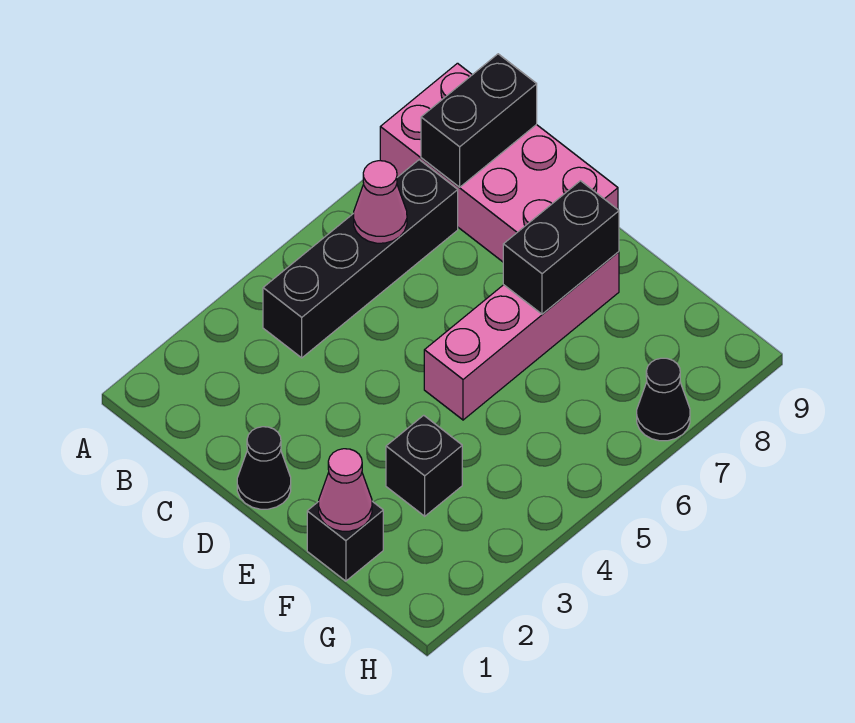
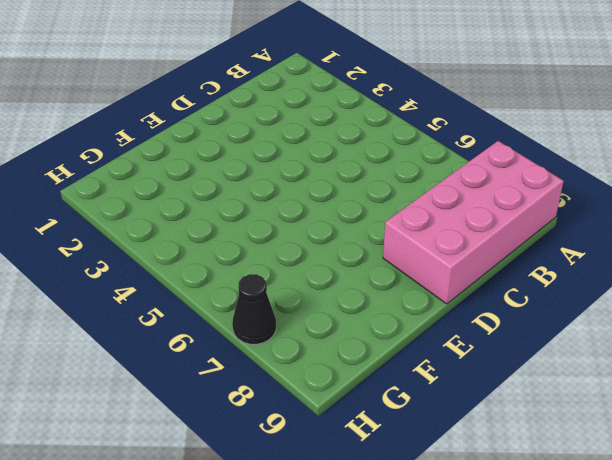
none -> black 1x4 brick [263,160,458,358]
none -> black 1x1 cone [237,427,291,509]

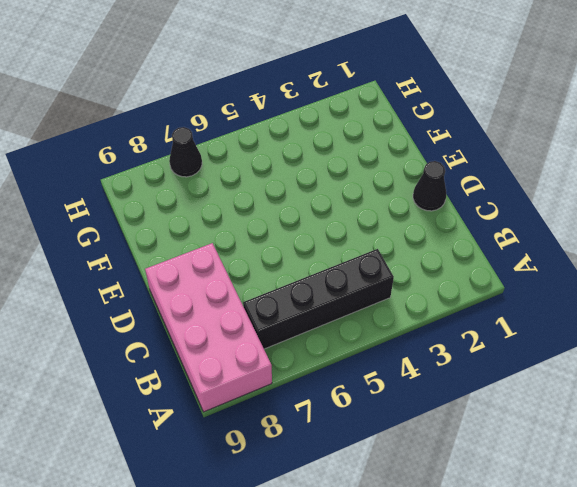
none -> pink 1x4 brick [424,252,619,420]
none -> black 1x1 brick [307,501,383,581]

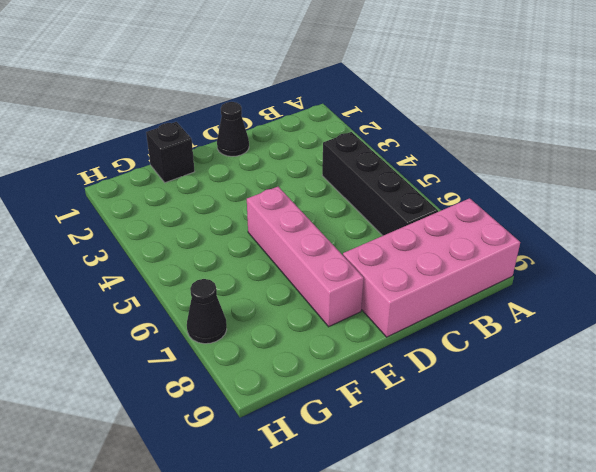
none -> black 1x1 brick [386,415,462,516]
none -> pink 1x1 cone [354,161,407,243]

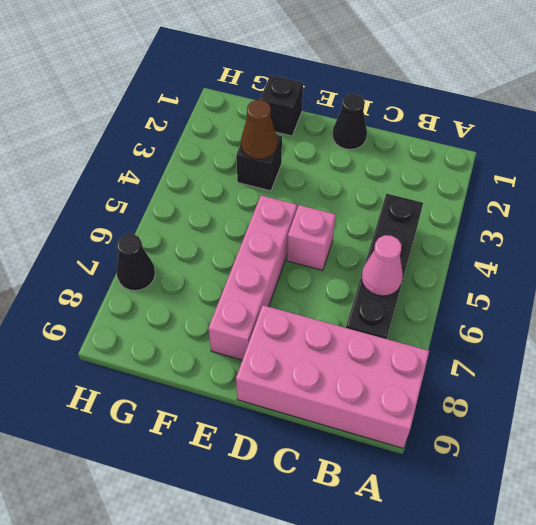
pink 1x1 brick [287,205,336,270] -> none
brown 1x1 cone [241,100,278,159] -> none
none -> black 1x2 brick [421,54,537,187]
none -> black 1x2 brick [503,181,619,314]

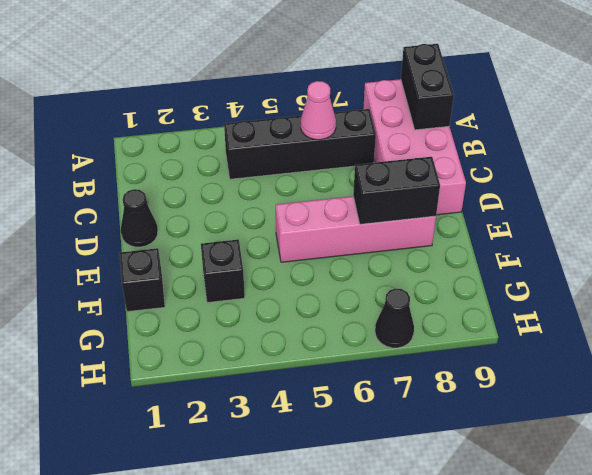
black 1x2 brick [401,44,454,130] -> black 1x2 brick turned to [421,54,537,187]
none -> pink 1x1 cone [319,449,372,531]

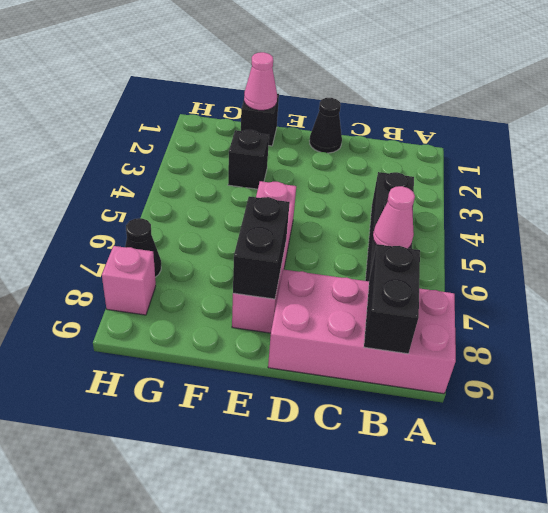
pink 1x1 brick [102,246,156,315] -> none

